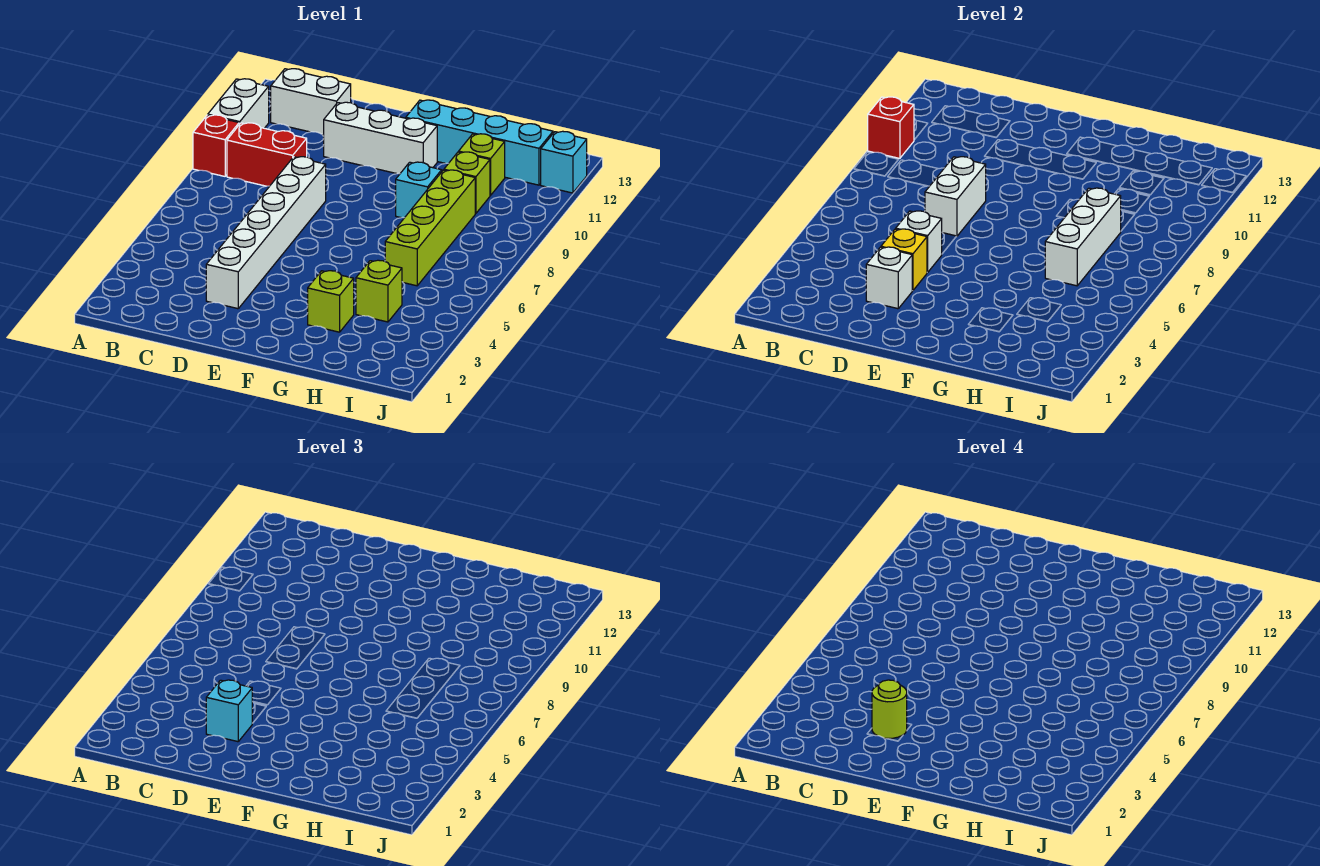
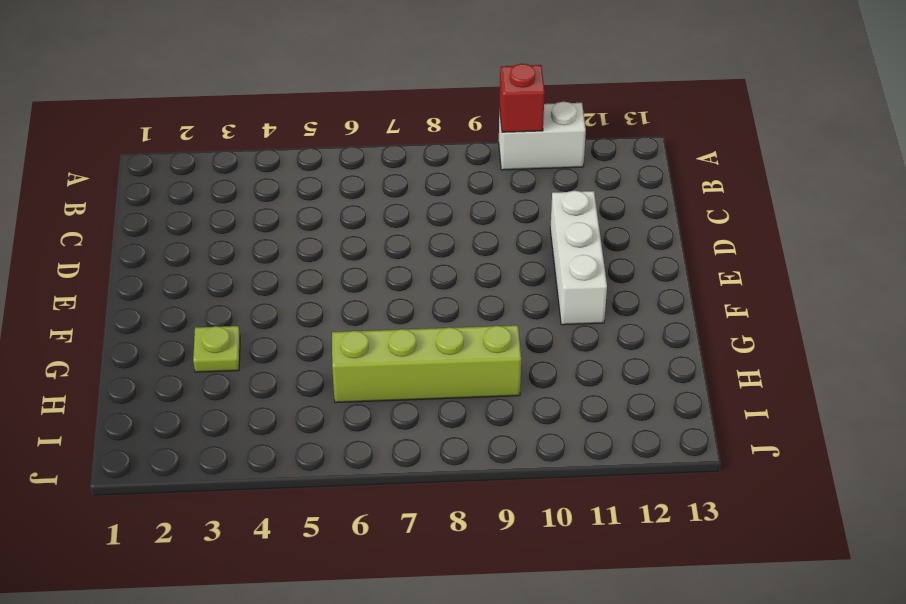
lime 1x1 plate [193,326,240,372] -> lime 1x1 brick [308,271,354,332]
none -> red 1x1 brick [193,115,239,176]
none -> red 1x2 brick [227,123,307,186]
none -> white 1x2 brick [271,69,351,135]

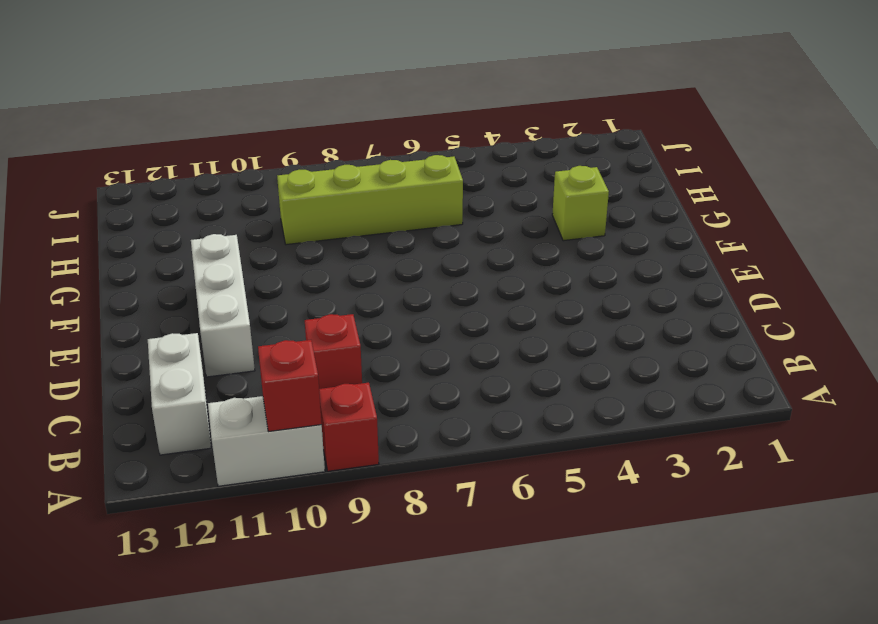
red 1x1 brick [305,314,362,389] -> red 1x2 brick [227,123,307,186]
none -> white 1x6 brick [206,157,326,309]
none -> cyan 1x4 brick [406,100,553,185]
none -> cyan 1x1 brick [396,162,442,218]

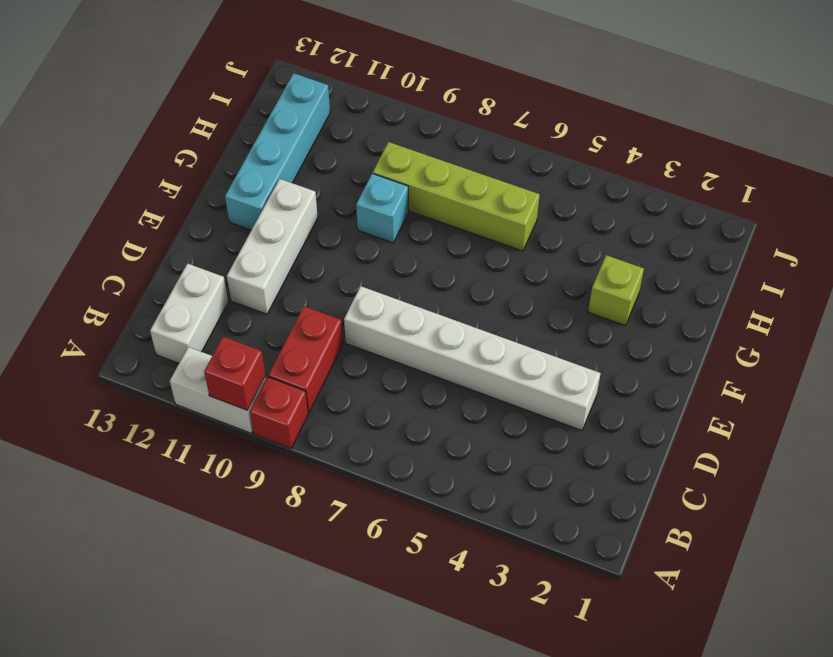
none -> lime 1x1 brick [356,260,402,322]
none -> lime 1x1 brick [444,152,490,213]
none -> lime 1x1 brick [459,134,505,195]

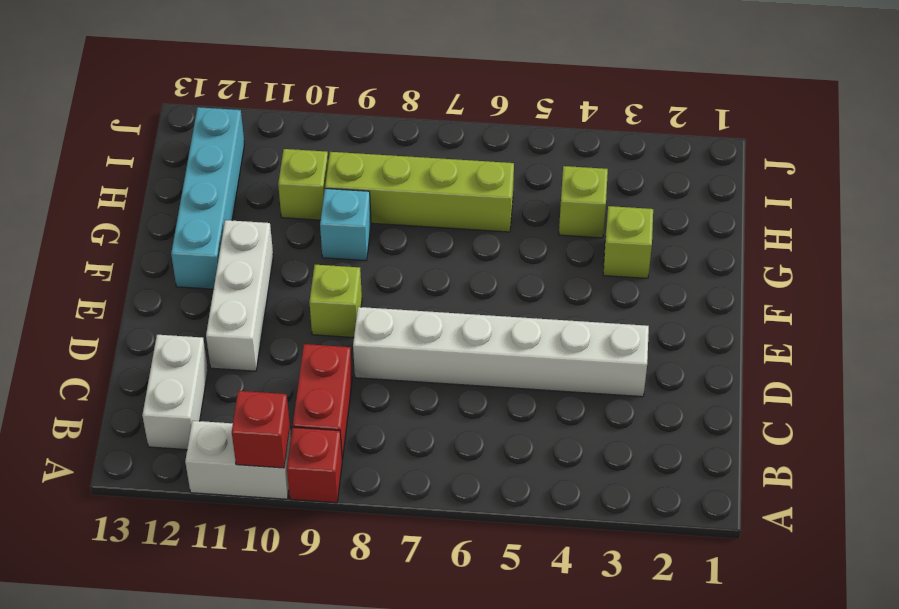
lime 1x1 brick [309,265,362,337] -> lime 1x1 brick moved to [459,134,505,195]
none -> cyan 1x1 brick [541,131,587,193]
none -> white 1x1 brick [866,247,912,309]
none -> yellow 1x1 brick [881,229,927,291]

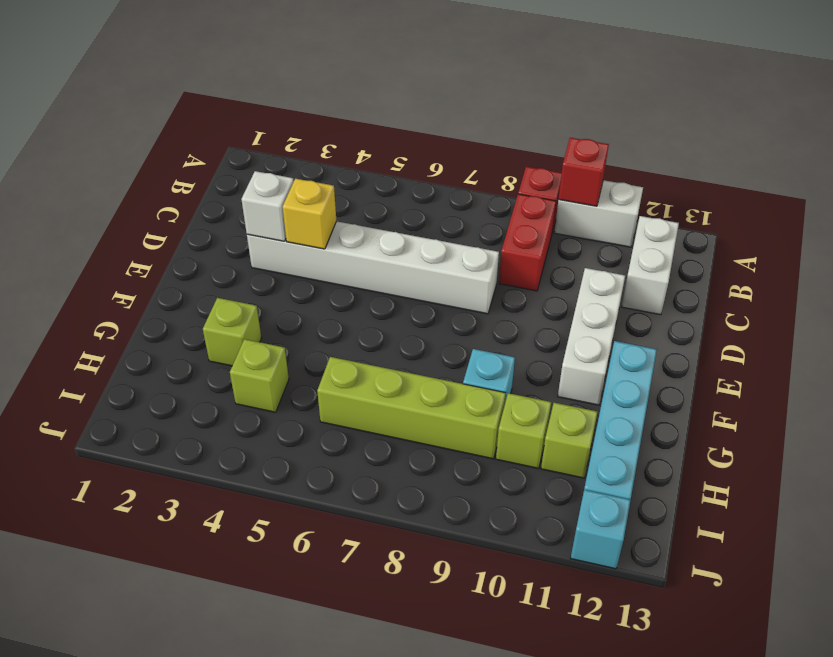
none -> white 1x1 brick [896,211,942,272]
none -> white 1x2 brick [925,157,986,236]
none -> white 1x3 brick [1045,188,1121,286]

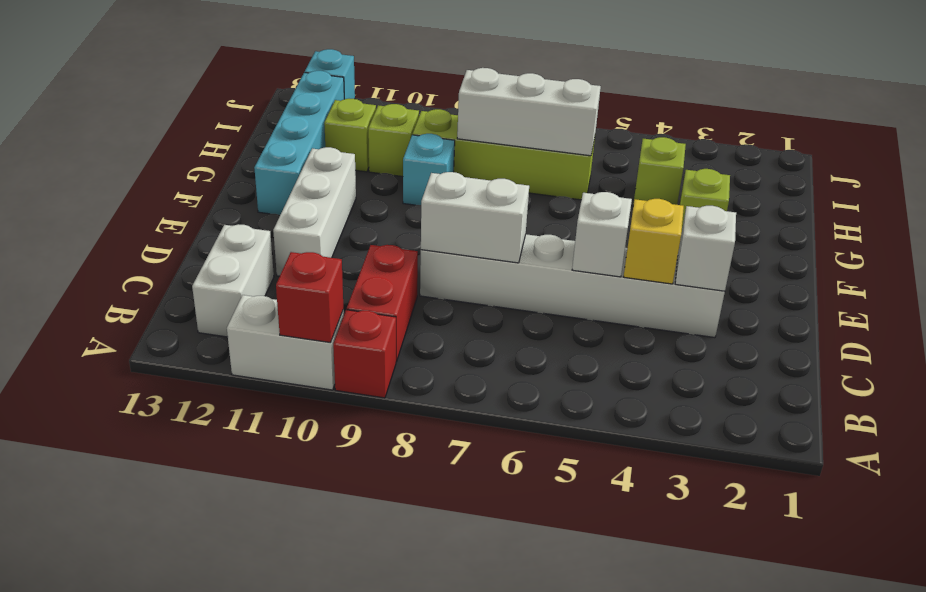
none -> cyan 1x1 brick [206,680,252,742]
none -> lime 1x1 round brick [872,680,907,738]

